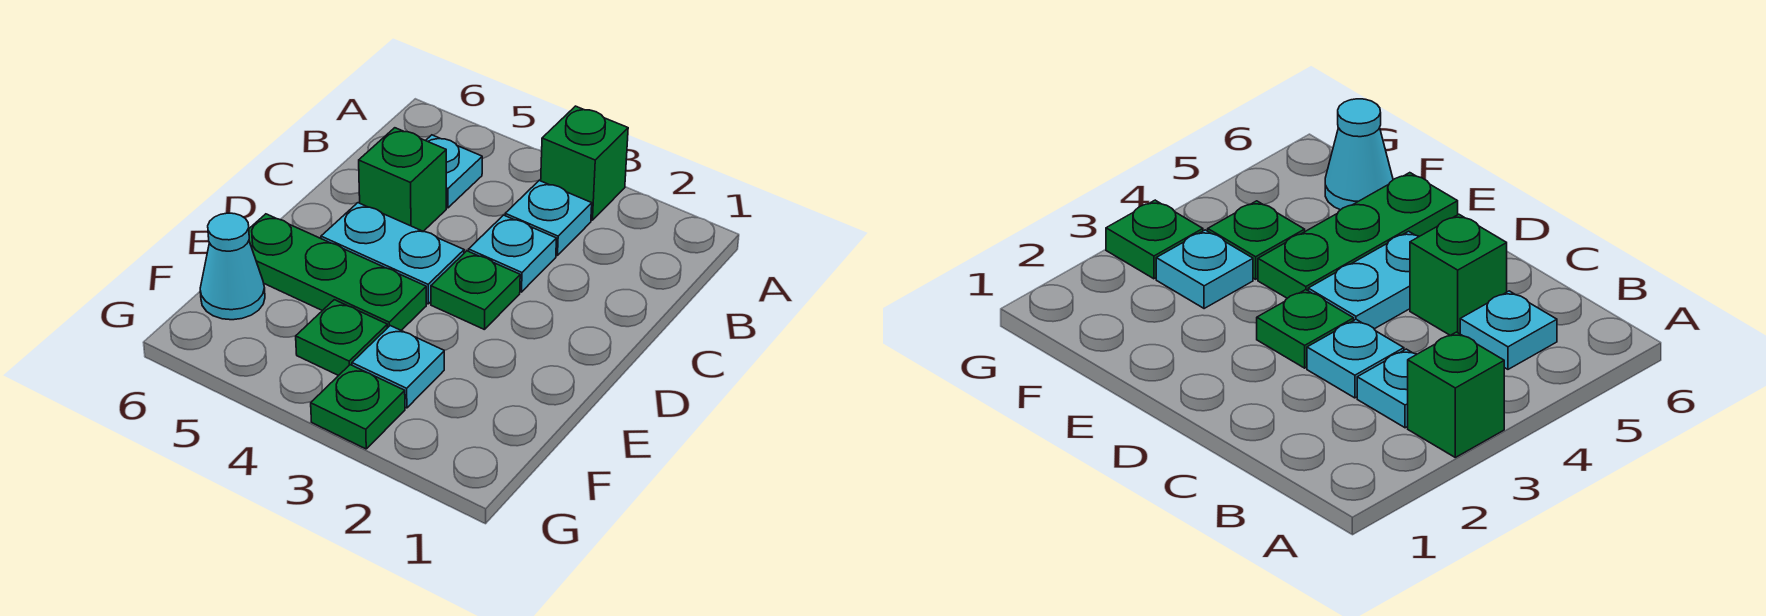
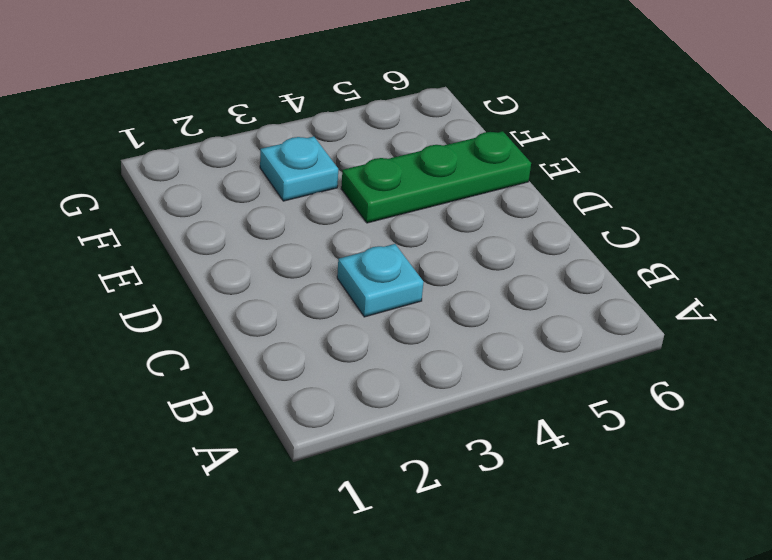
none -> green 1x1 brick [541,106,628,220]
none -> cyan 1x1 plate [505,181,592,256]
none -> cyan 1x1 plate [426,135,482,208]

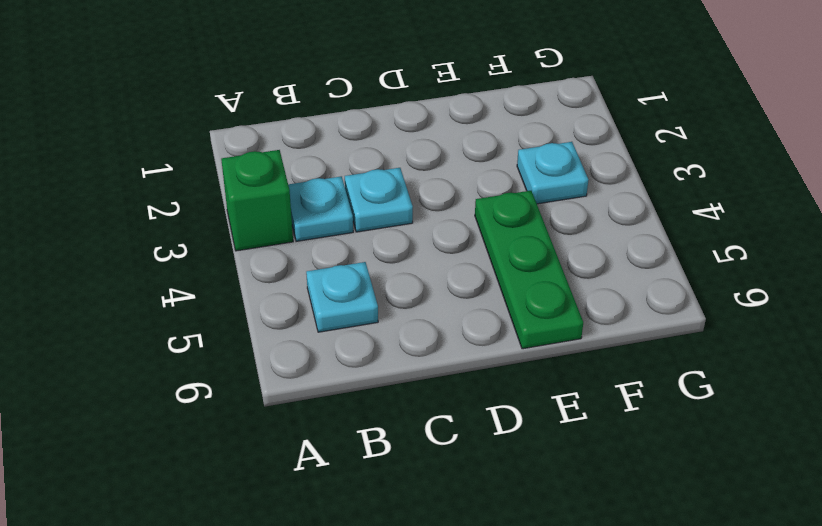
none -> green 1x1 brick [359,128,446,231]
none -> green 1x1 plate [431,251,520,329]
none -> cyan 1x2 plate [321,203,464,304]

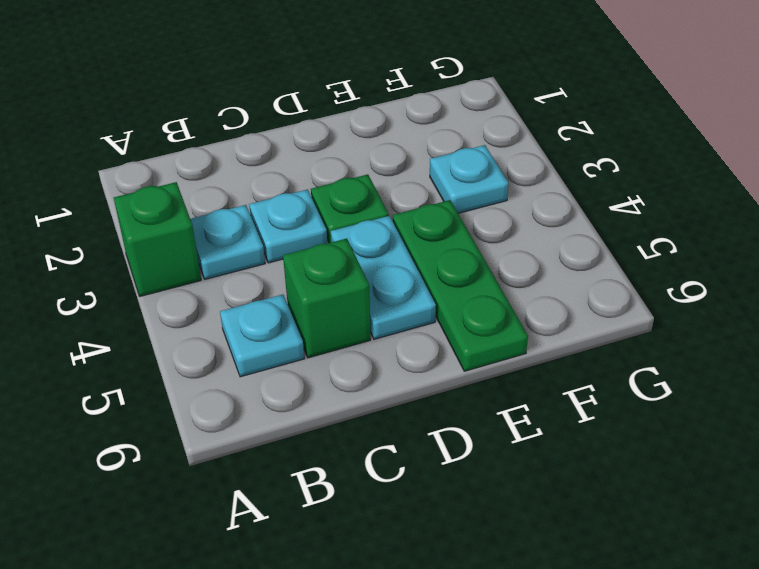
none -> green 1x1 plate [296,300,387,376]
none -> cyan 1x1 cone [200,213,265,320]
none -> green 1x1 plate [311,365,405,449]

